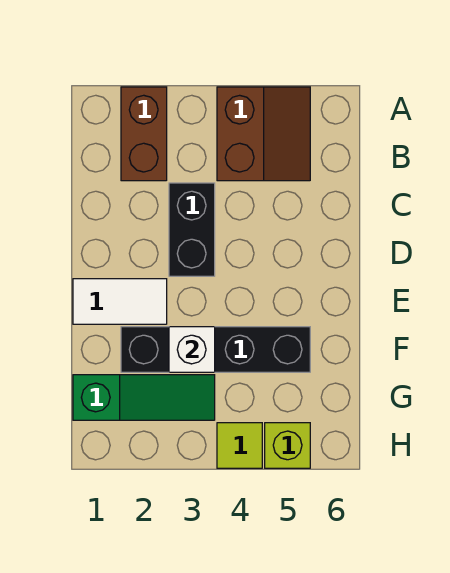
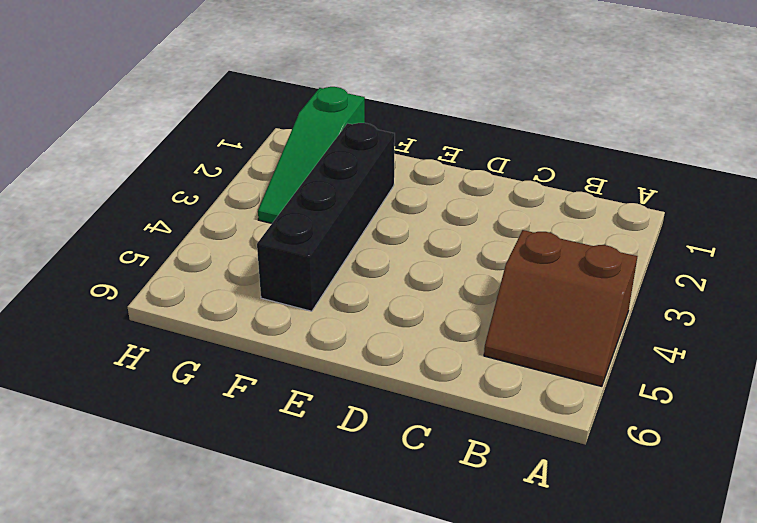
none -> brown 1x2 brick [121,87,167,181]
none -> black 1x2 brick [169,183,215,276]

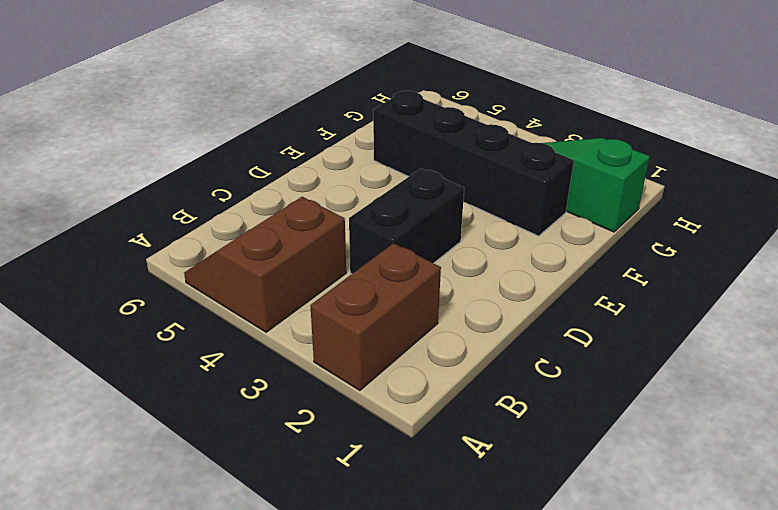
none -> white 1x2 tile [73,279,167,324]
none -> lime 1x1 tile [217,423,262,468]

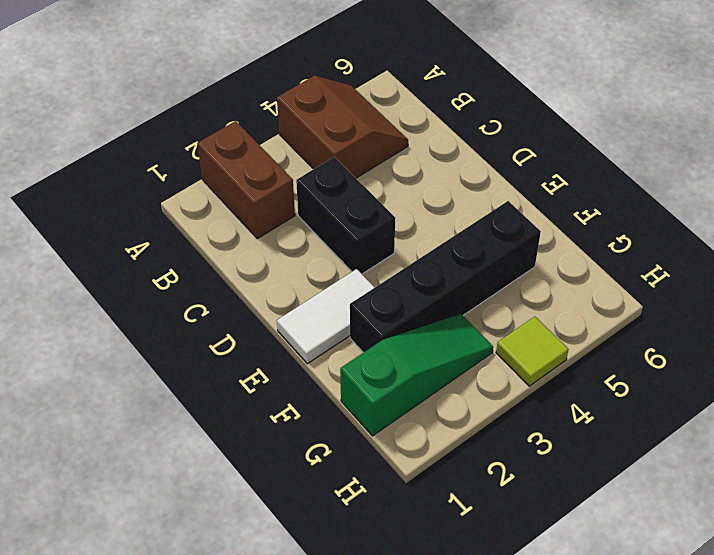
none -> lime 1x1 brick [265,423,310,468]
none -> white 1x1 brick [169,327,215,372]

